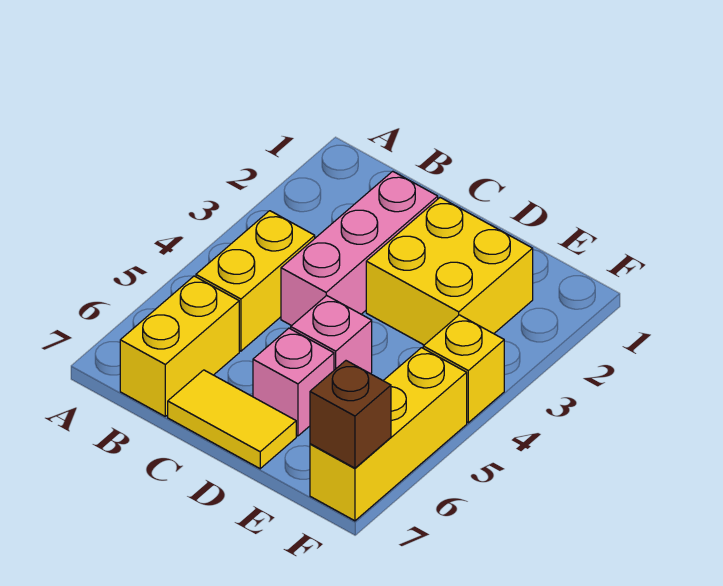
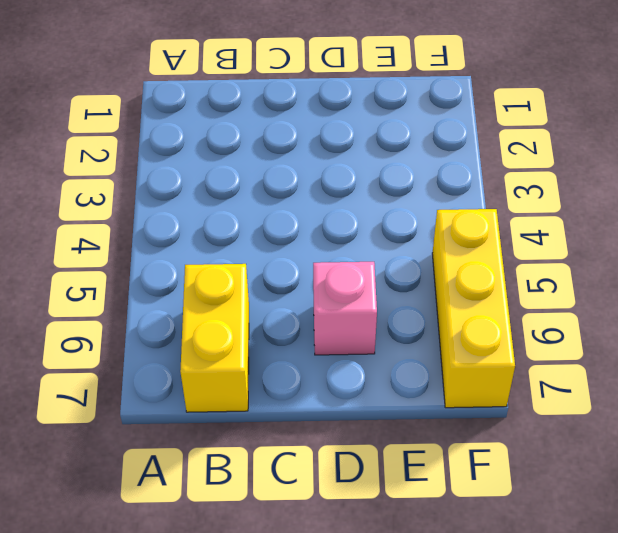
none -> yellow 1x2 brick [196,211,315,351]
none -> pink 1x3 brick [281,171,438,326]

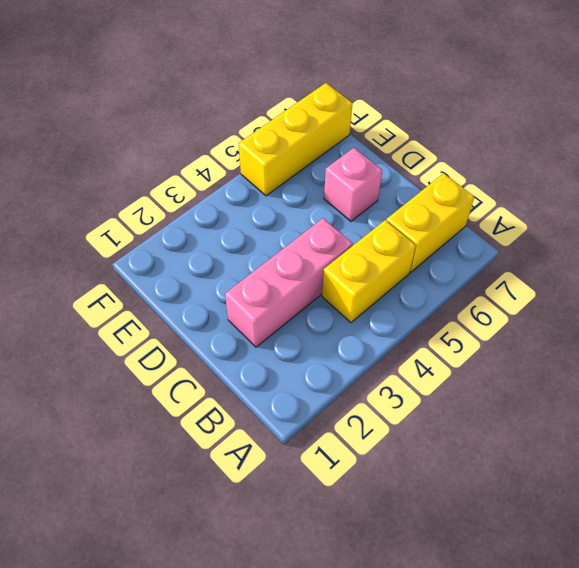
none -> yellow 1x2 tile [168,370,296,469]
none -> yellow 2x2 brick [366,198,533,345]

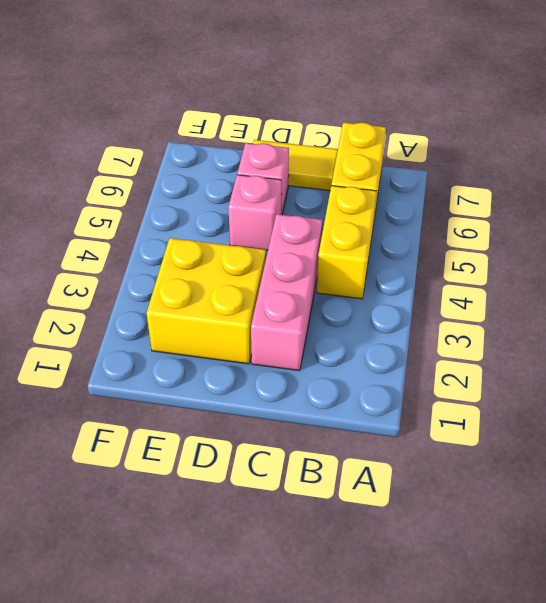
none -> yellow 1x1 brick [423,315,504,423]
none -> yellow 1x3 brick [310,348,467,521]

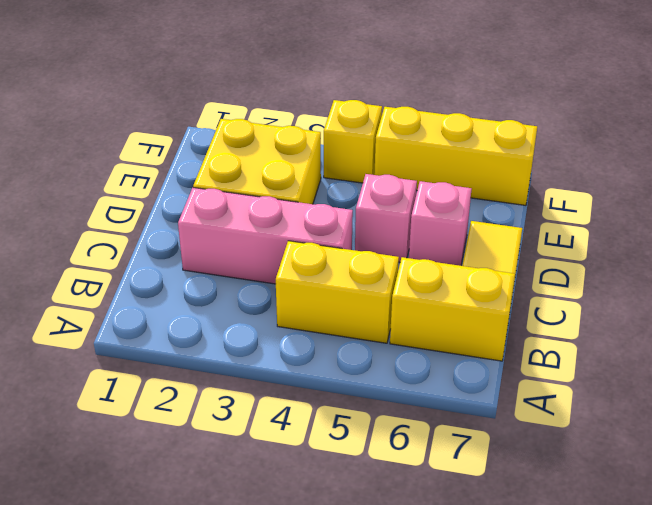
none -> brown 1x1 brick [310,361,391,468]

